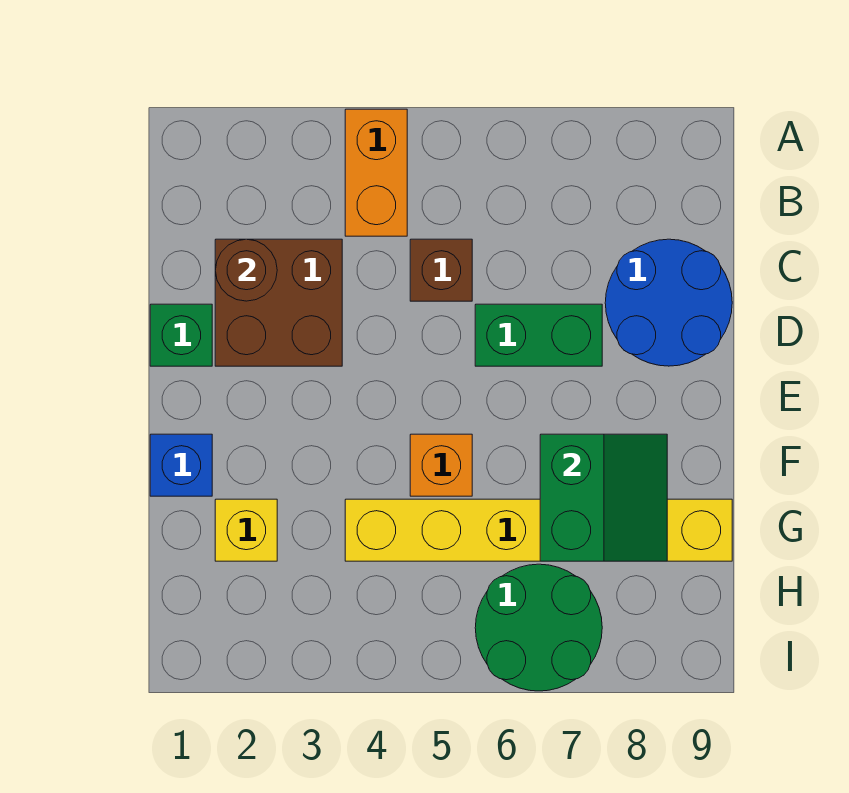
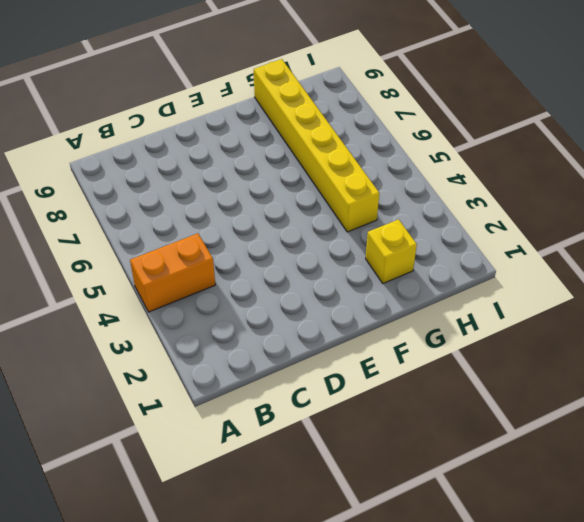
none -> brown 2x2 brick [215,239,342,366]
none -> brown 1x1 brick [410,239,472,301]
none -> blue 2x2 round brick [605,239,732,366]

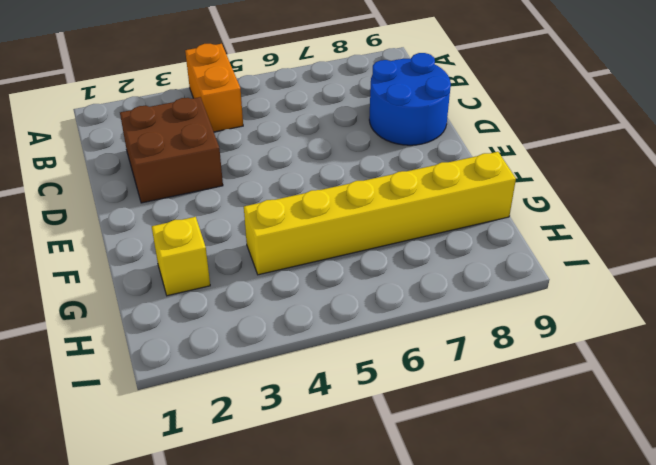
none -> brown 1x1 brick [410,239,472,301]
none -> green 1x1 brick [150,304,212,366]
none -> green 1x2 brick [475,304,602,366]

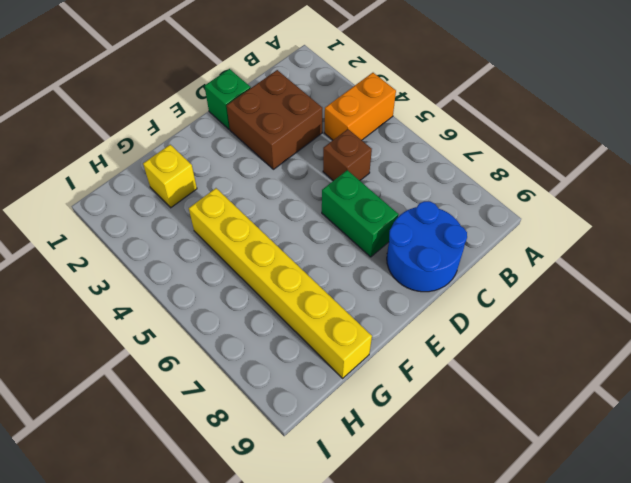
none -> blue 1x1 brick [150,434,212,496]
none -> orange 1x1 brick [410,434,472,496]
none -> green 2x2 round brick [475,564,602,691]

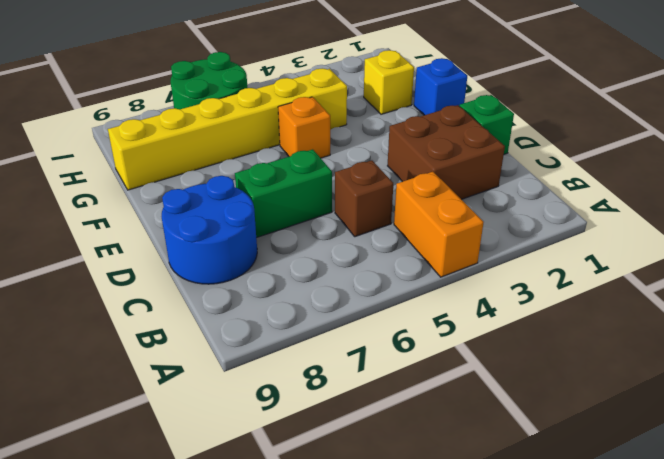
none -> brown 1x1 round brick [215,239,277,301]
none -> green 2x2 slope [540,434,667,561]

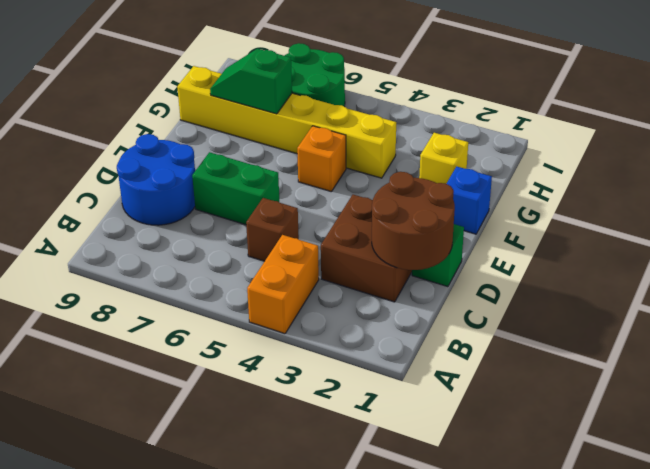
brown 2x2 round brick [372,172,455,270] -> brown 1x1 round brick [215,239,277,301]
green 1x2 slope [210,49,292,114] -> green 2x2 slope [540,434,667,561]

